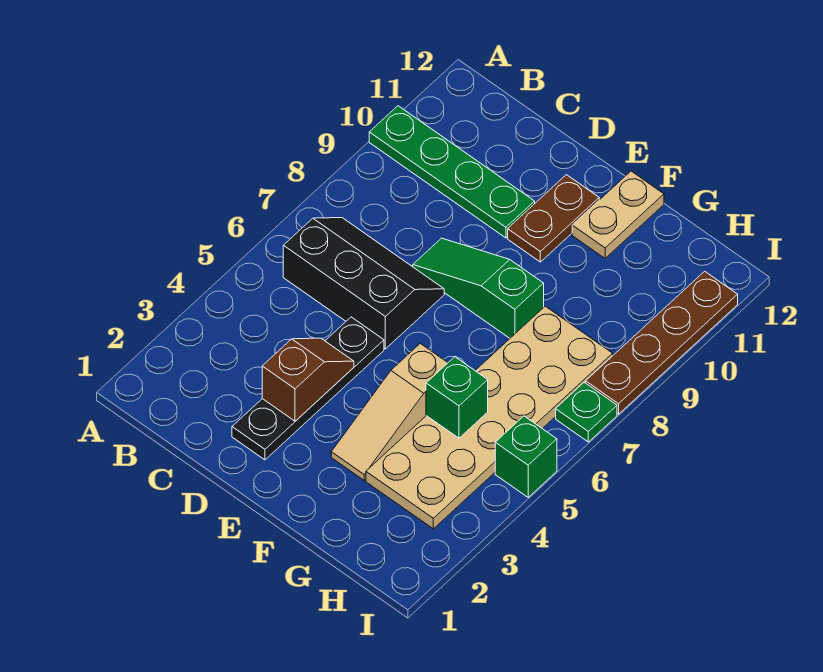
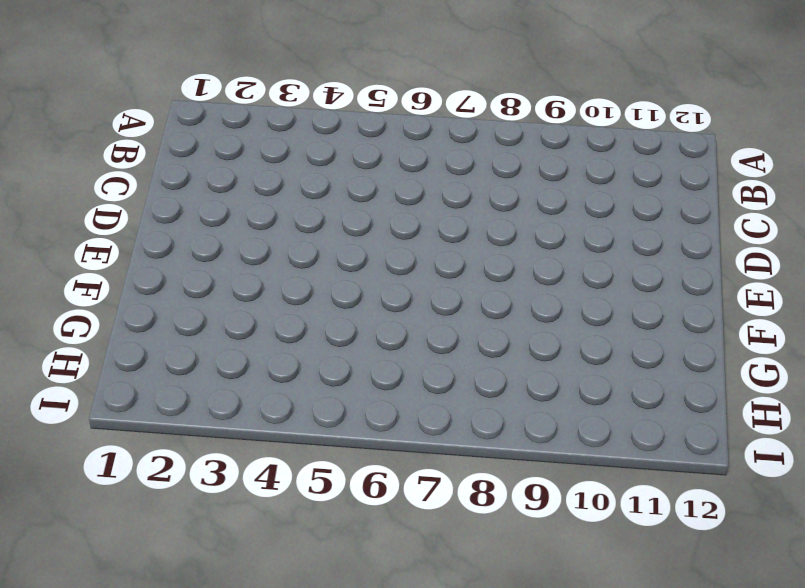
none -> green 1x4 plate [369,106,535,238]
none -> black 2x3 slope [283,218,444,349]
none -> black 1x4 plate [232,317,384,460]

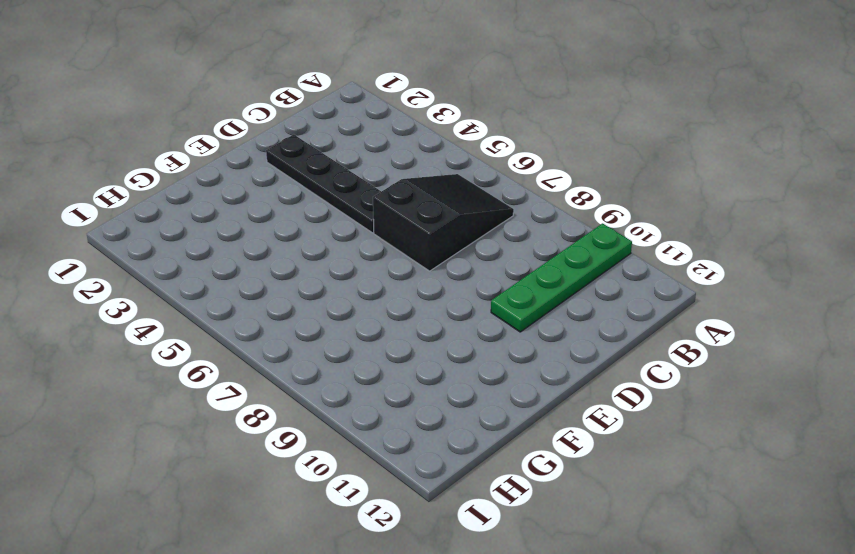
black 2x3 slope [373,174,514,271] -> black 2x3 slope turned to [283,218,444,349]
none -> green 1x3 slope [413,238,544,338]
none -> brown 1x2 plate [508,175,599,262]
none -> tan 1x3 slope [331,343,448,480]

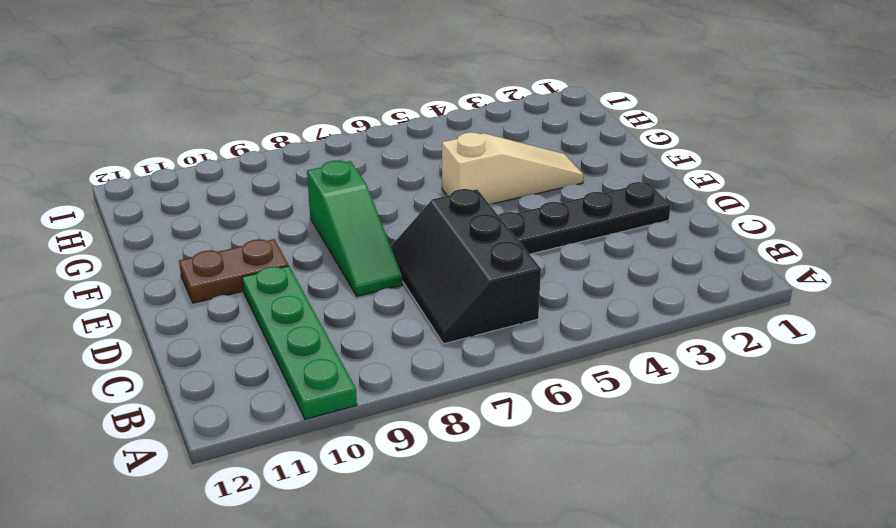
none -> tan 1x2 plate [572,171,664,258]
none -> tan 2x6 plate [366,306,613,529]
none -> green 1x1 brick [495,416,557,497]

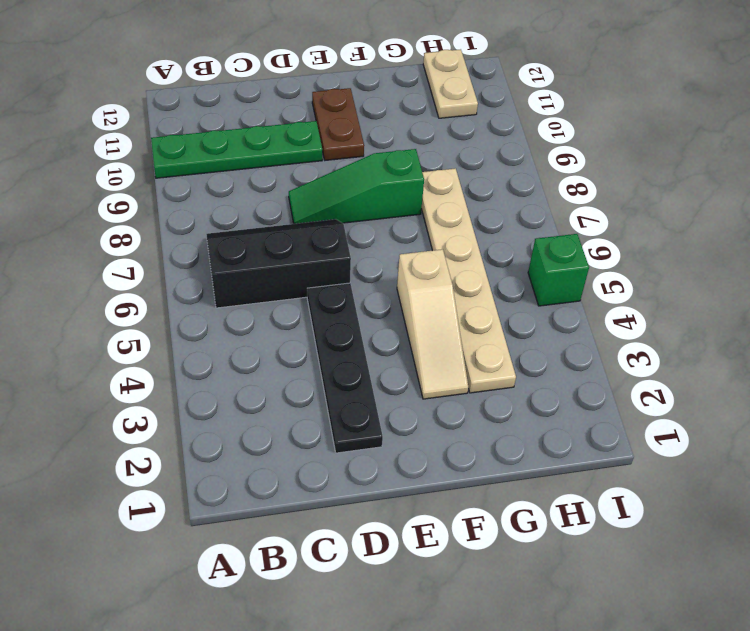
tan 1x6 plate [421,168,516,393] -> tan 2x6 plate [366,306,613,529]
tan 1x2 plate [423,49,478,118] -> tan 1x2 plate moved to [572,171,664,258]
none -> green 1x1 plate [556,382,617,442]
none -> brown 1x4 plate [586,271,738,414]
none -> brown 1x2 slope [262,338,354,421]

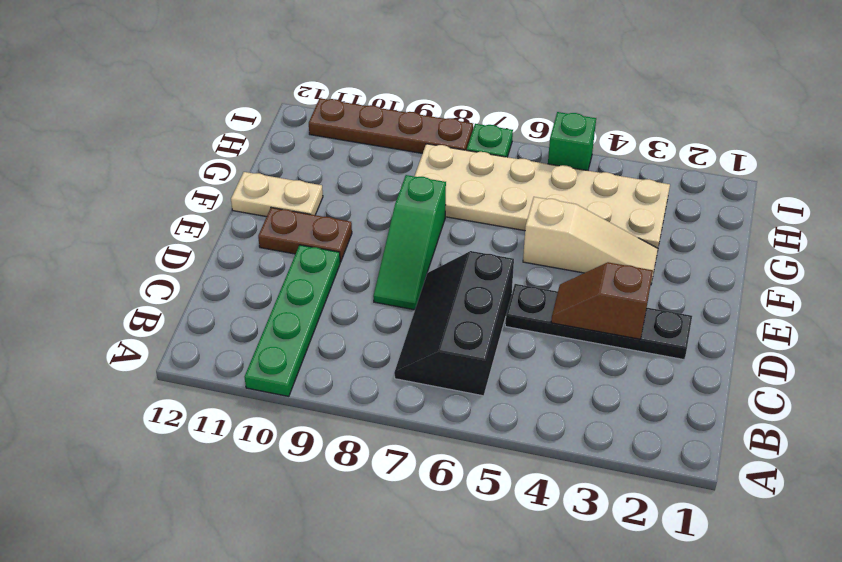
none -> green 1x1 brick [426,357,488,438]

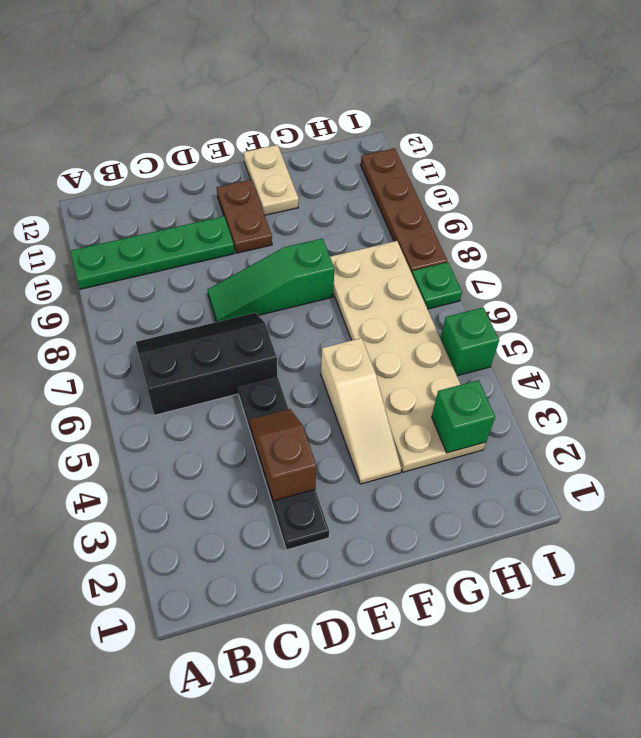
green 1x1 brick [432,380,495,453] -> green 1x1 brick moved to [426,357,488,438]

